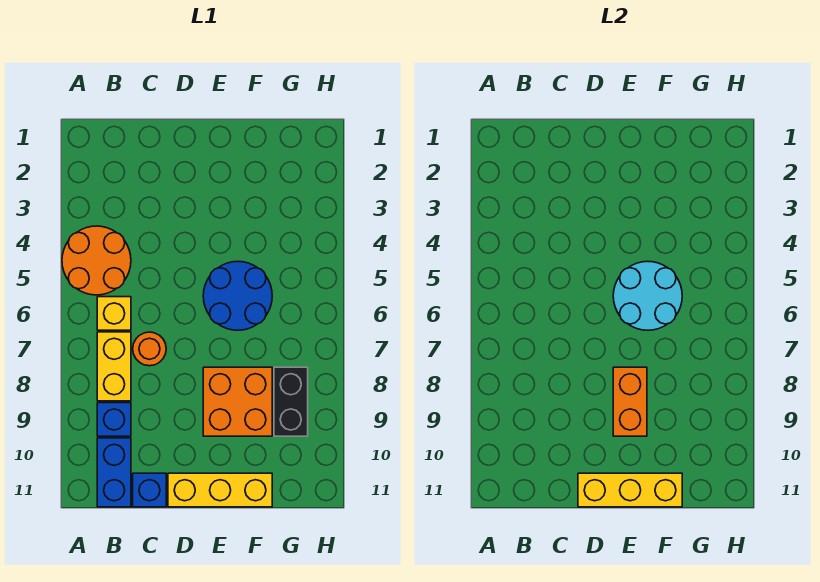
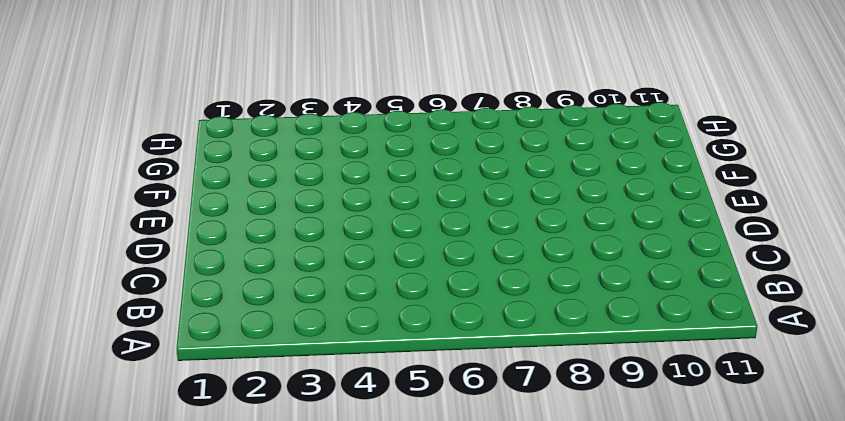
none -> orange 2x2 round brick [62,226,131,295]
none -> yellow 1x1 brick [97,297,131,330]
none -> yellow 1x2 brick [97,332,131,401]

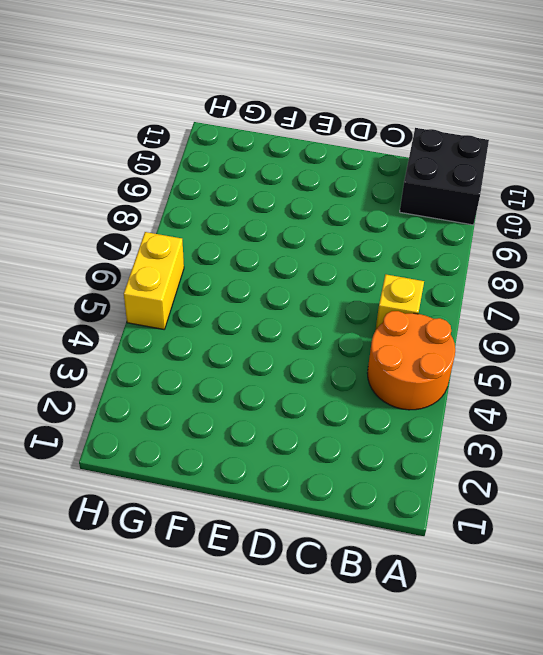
black 2x2 brick [400,128,489,225] -> blue 1x2 brick [97,438,131,507]
yellow 1x2 brick [124,232,184,329] -> yellow 1x2 brick moved to [97,332,131,401]
none -> blue 1x1 brick [97,403,131,436]
none -> orange 1x1 round brick [133,332,166,366]
none -> blue 1x1 brick [133,473,166,507]

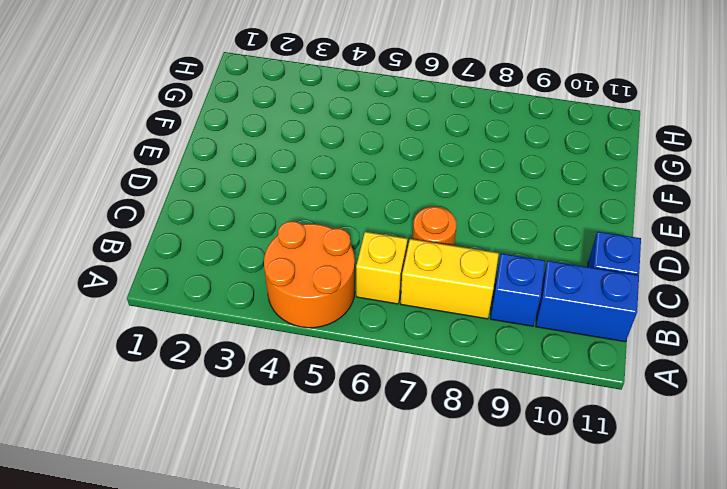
none -> yellow 1x3 brick [168,473,272,507]
none -> blue 2x2 round brick [203,261,272,330]
none -> orange 2x2 brick [203,367,272,436]

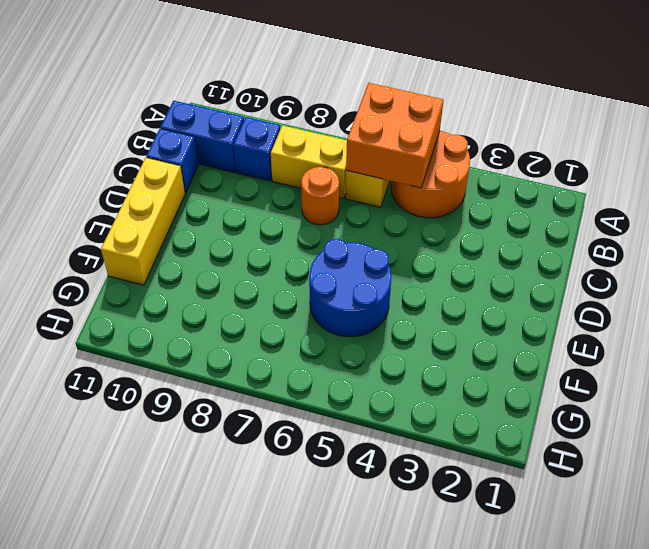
orange 2x2 brick [346,83,443,188] -> orange 2x2 brick moved to [203,367,272,436]
none -> black 1x2 brick [274,367,308,436]
none -> yellow 1x3 brick [578,473,682,507]
none -> cyan 2x2 round brick [613,261,682,330]

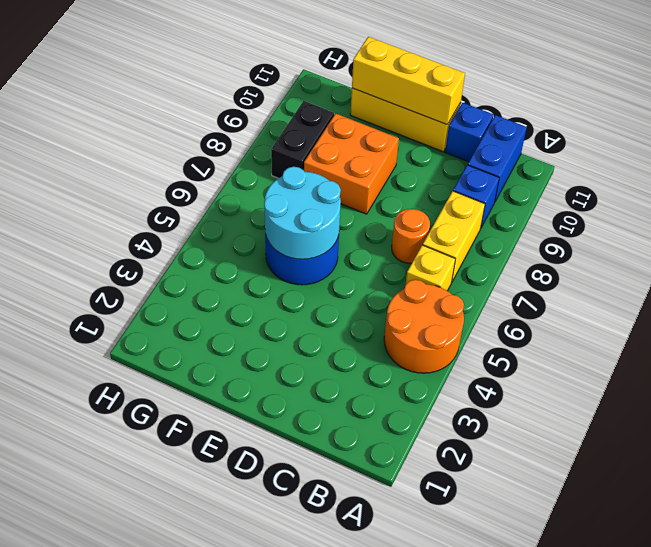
none -> orange 1x2 brick [613,367,647,436]

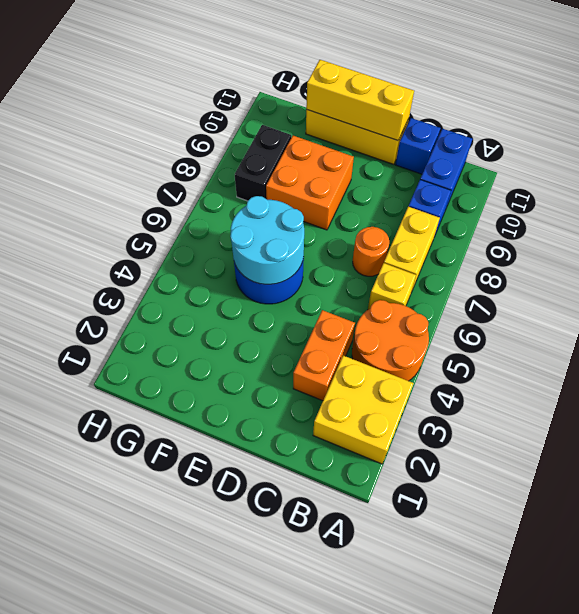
yellow 2x2 brick [313,356,414,464] -> none
orange 1x2 brick [293,310,355,401] -> orange 1x2 brick moved to [613,367,647,436]

